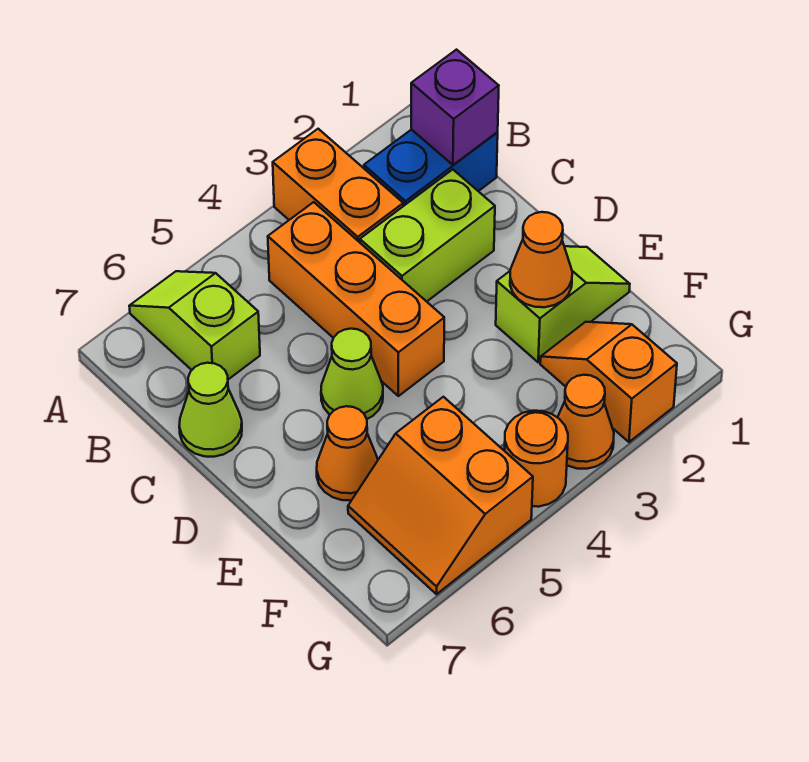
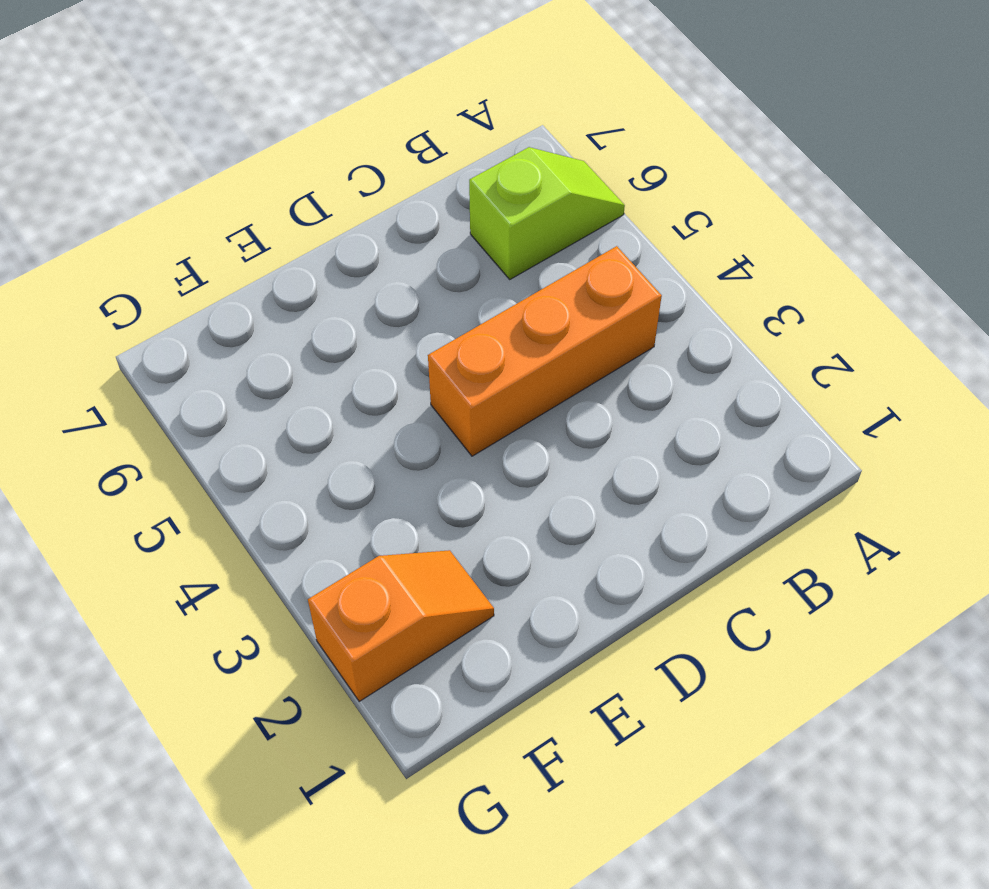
none -> orange 1x2 brick [273,129,403,242]
none -> blue 1x2 brick [364,129,498,206]
none -> lime 1x2 brick [360,170,495,302]

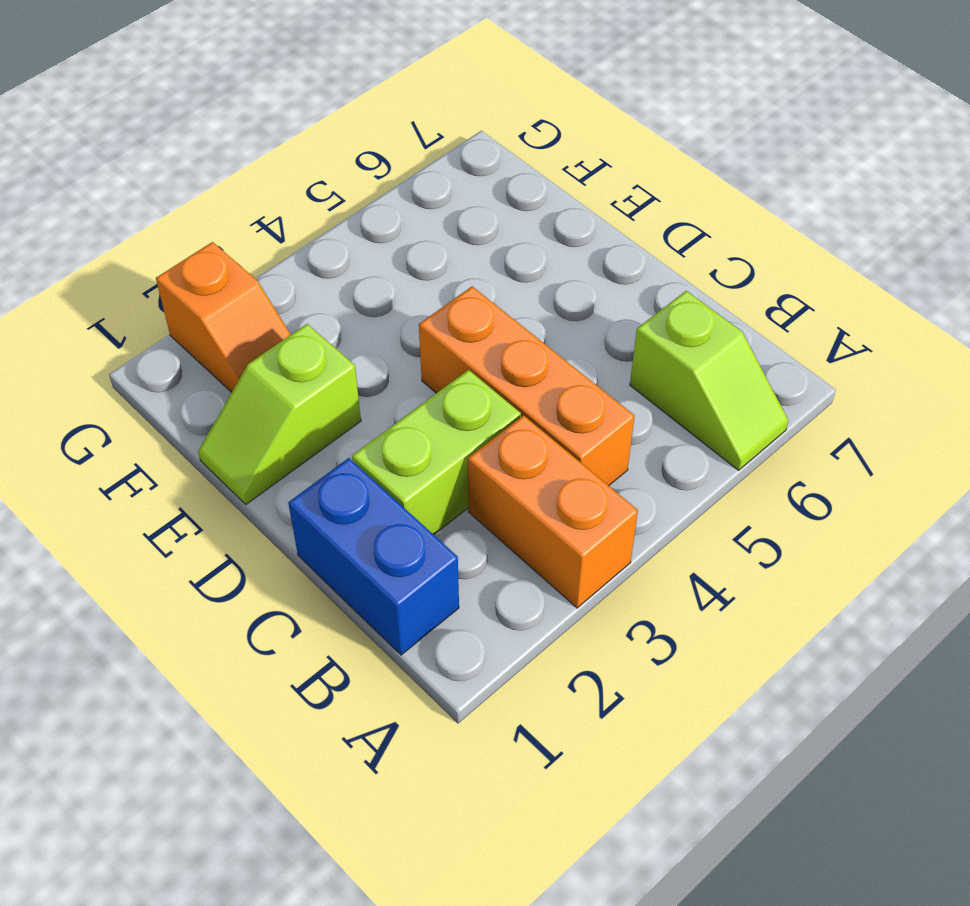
blue 1x2 brick [288,458,459,655] -> blue 1x2 brick turned to [364,129,498,206]
none -> lime 1x1 cone [179,363,242,457]
none -> lime 1x1 cone [321,329,383,419]
none -> orange 1x1 cone [317,406,378,500]

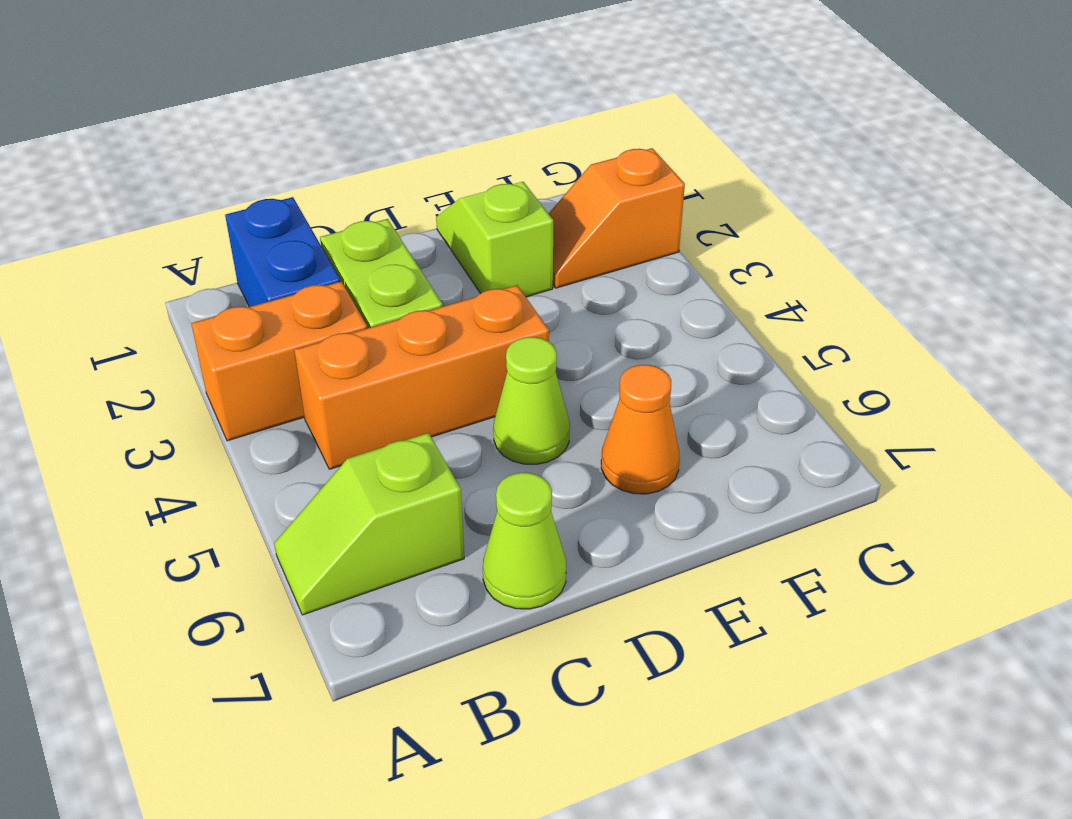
none -> orange 2x2 slope [348,397,533,594]
none -> orange 1x1 cone [558,375,614,469]
none -> orange 1x1 round brick [504,411,568,507]

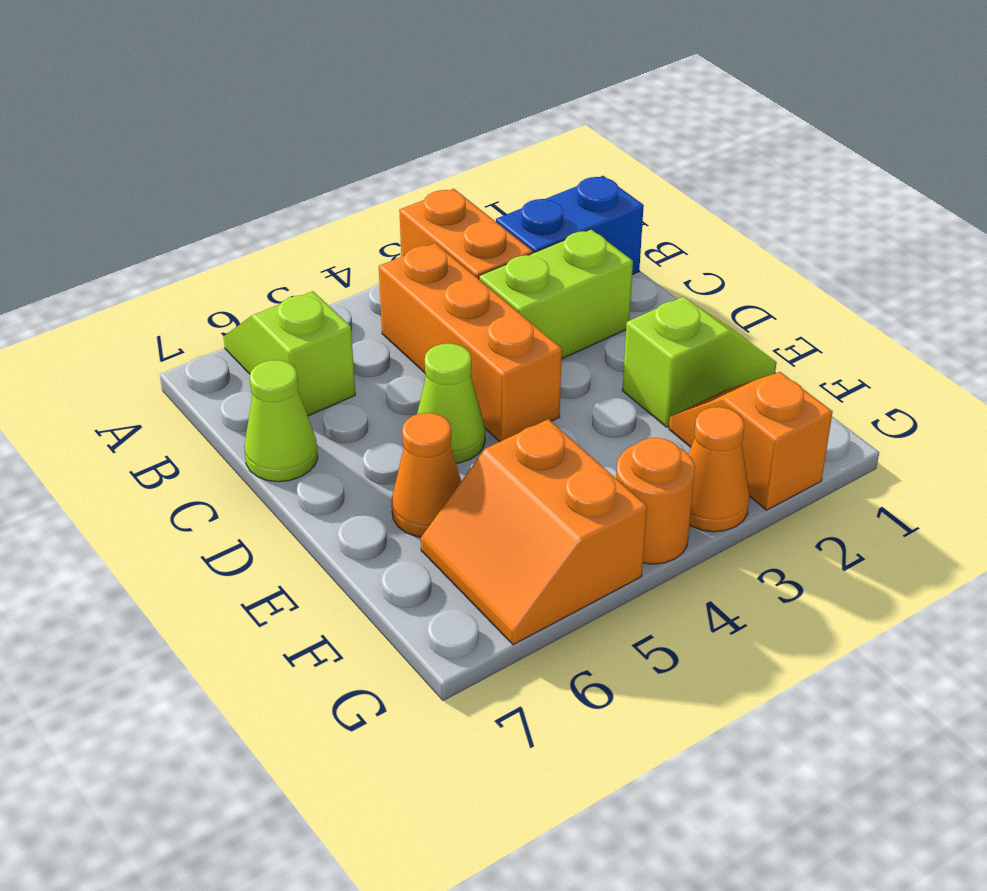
none -> purple 1x1 brick [411,50,499,165]
none -> orange 1x1 cone [510,212,572,307]

